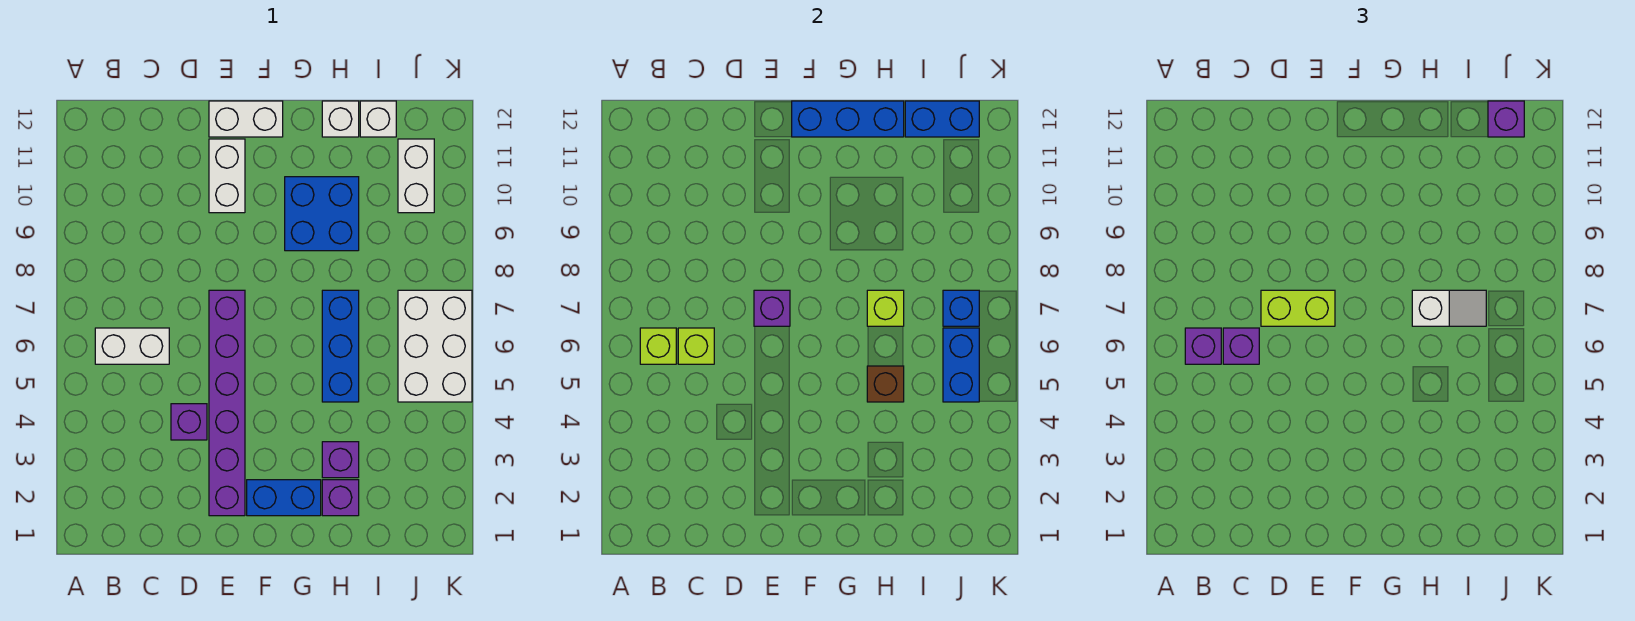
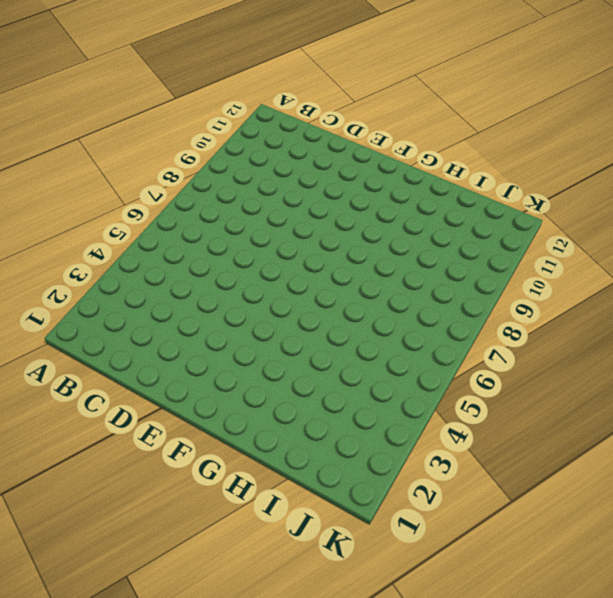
none -> white 1x2 brick [95,328,169,364]
none -> purple 1x1 brick [171,404,207,440]
none -> purple 1x6 brick [209,290,245,516]

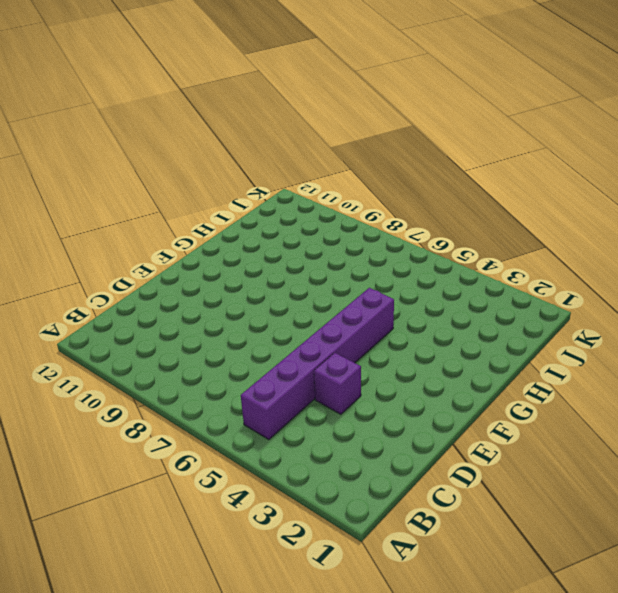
purple 1x6 brick [241,288,394,439] -> purple 1x6 brick turned to [209,290,245,516]
none -> white 1x2 brick [95,328,169,364]
none -> white 1x2 brick [209,139,245,213]
none -> white 1x2 brick [209,101,283,137]

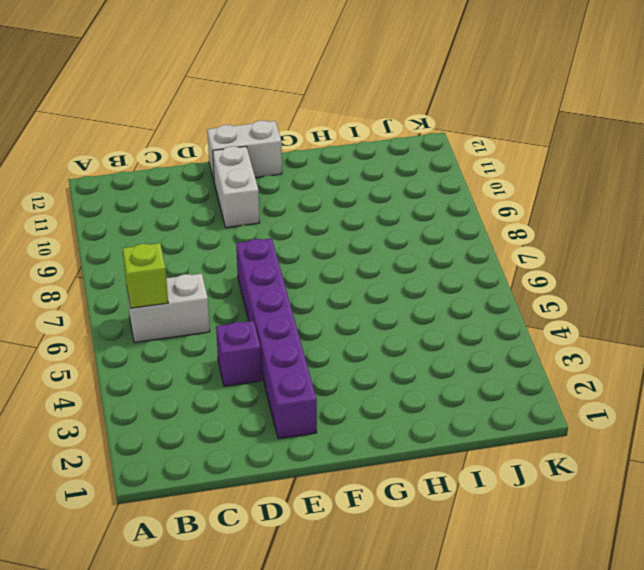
none -> blue 1x2 brick [247,480,321,516]
none -> blue 2x2 brick [285,177,359,251]
none -> purple 1x1 brick [322,480,359,516]

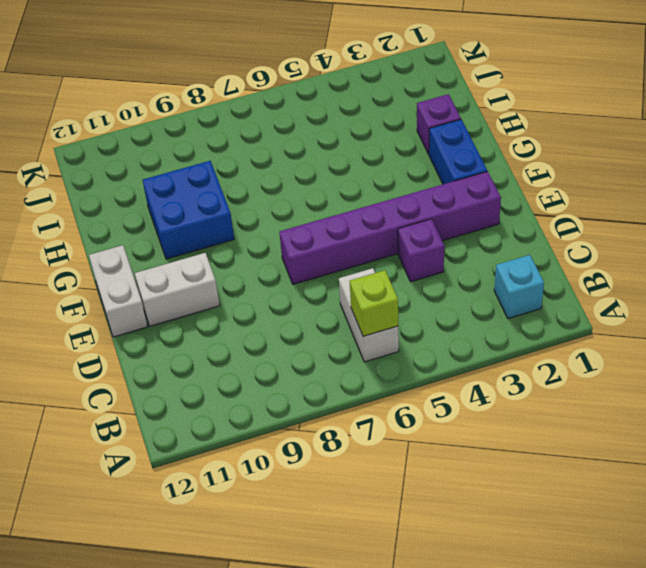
cyan 1x1 brick [494,255,544,319] -> none
none -> purple 1x1 brick [322,442,359,478]
none -> blue 1x3 brick [322,290,359,402]
none -> white 1x1 brick [322,101,359,137]

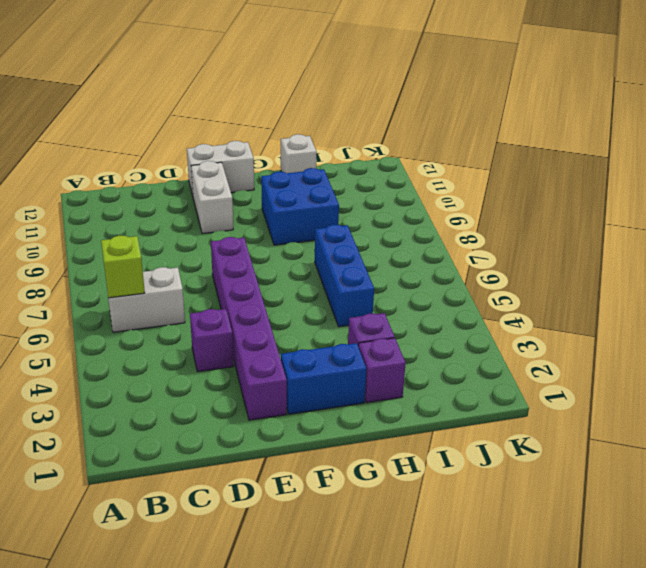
none -> white 1x1 brick [360,101,396,137]
none -> white 2x3 brick [398,290,472,402]
none -> white 1x2 brick [398,139,434,213]

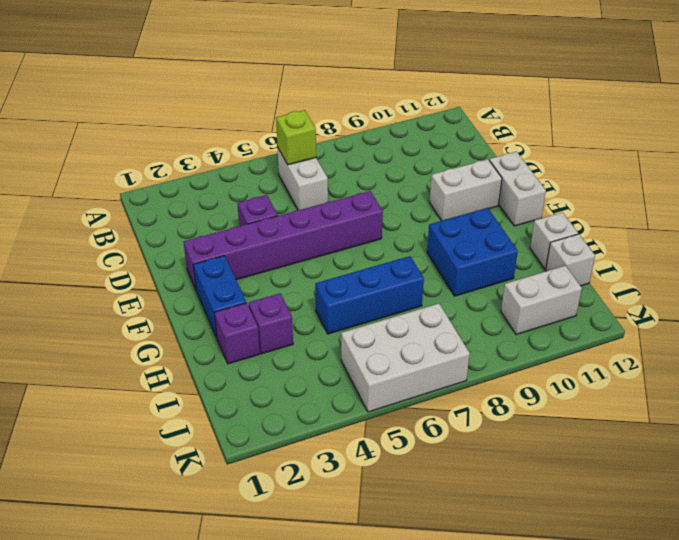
none -> lime 1x1 brick [678,328,714,364]
none -> purple 1x1 brick [754,290,790,326]
none -> blue 1x3 brick [792,101,904,137]

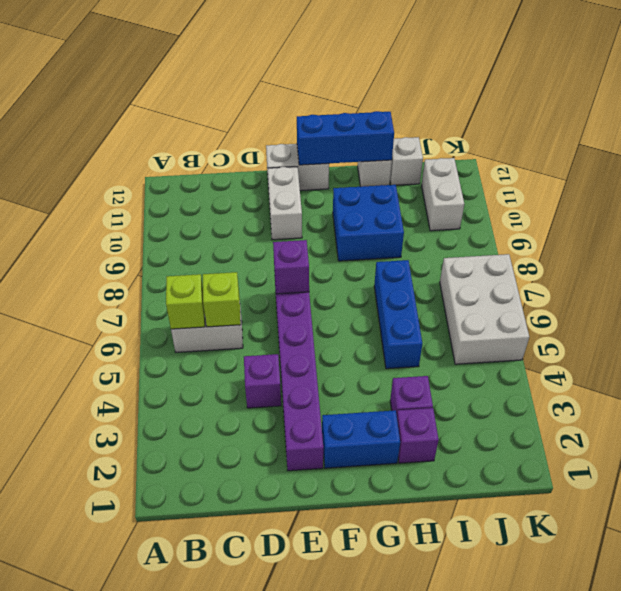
none -> brown 1x1 brick [867,366,904,402]
none -> lime 1x1 brick [867,290,904,326]
none -> blue 1x2 brick [905,101,979,137]

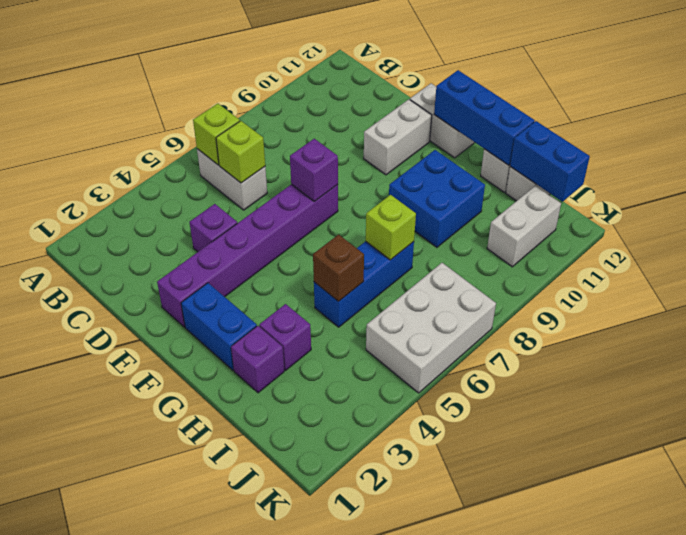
none -> blue 1x2 brick [943,328,979,402]
none -> blue 1x1 brick [943,290,979,326]
none -> purple 1x1 brick [1185,328,1221,364]

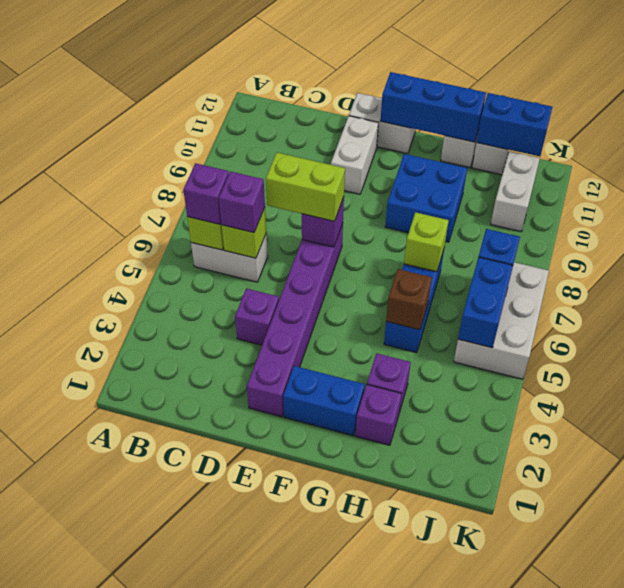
none -> white 1x2 slope [1412,290,1486,326]
none -> purple 1x1 brick [1488,101,1524,137]

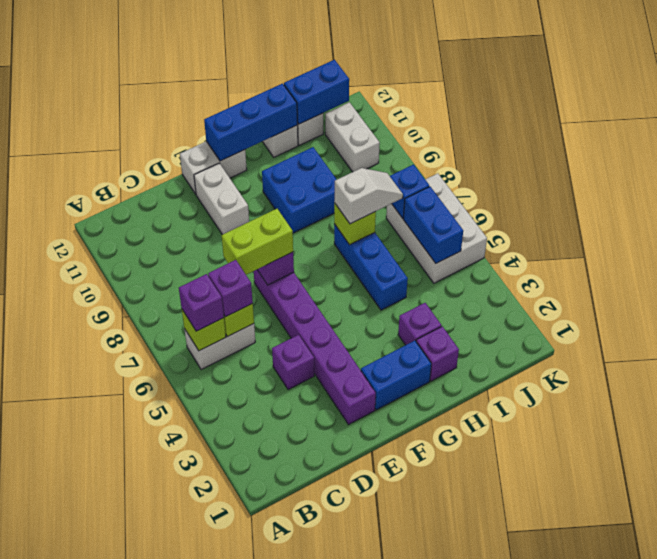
none -> brown 1x1 brick [867,366,904,402]
none -> purple 1x1 brick [1488,101,1524,137]

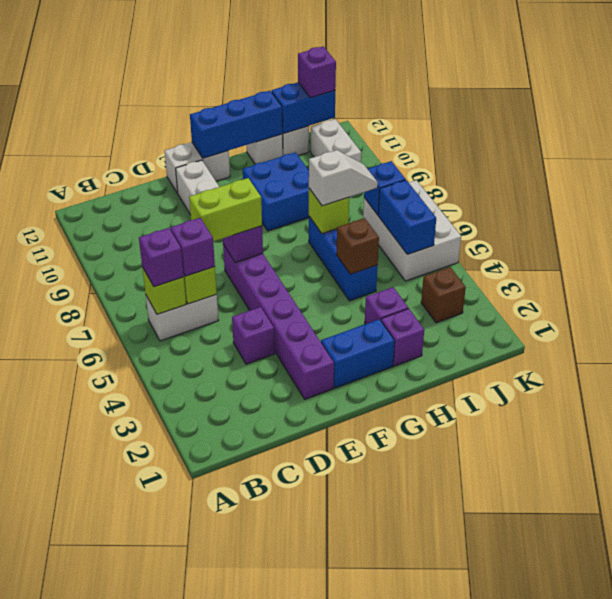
brown 1x1 brick [421,267,466,323] -> none

